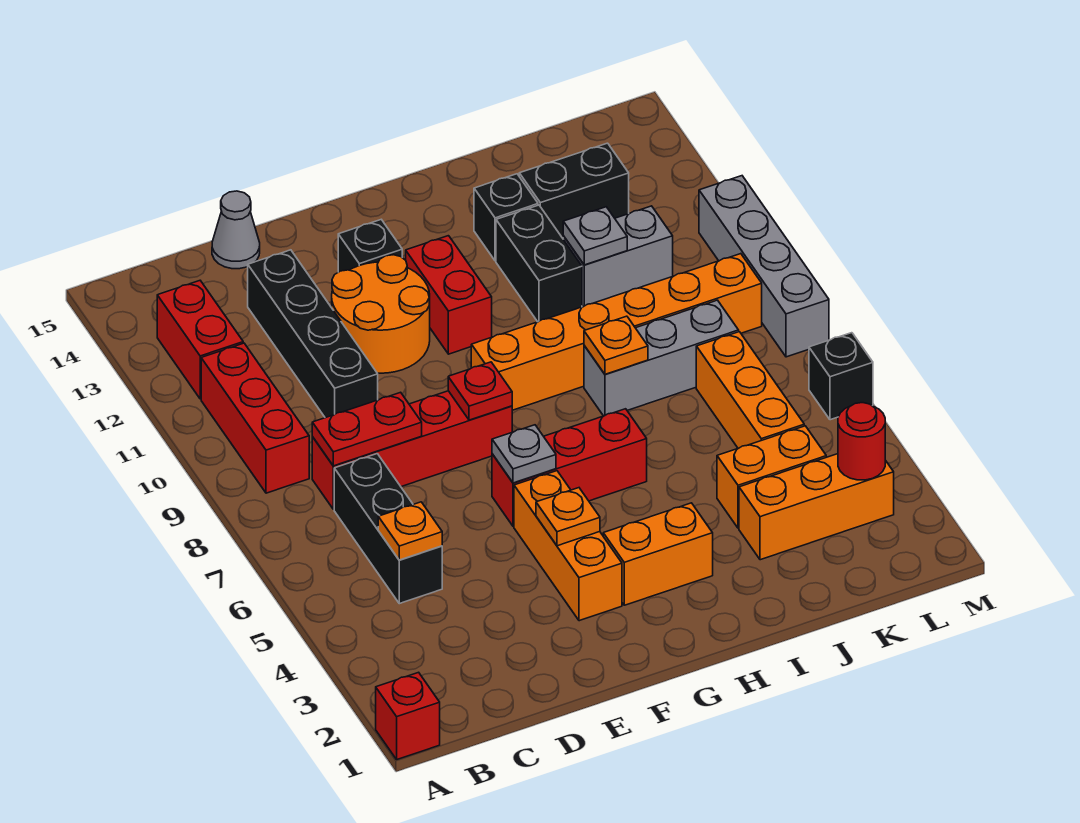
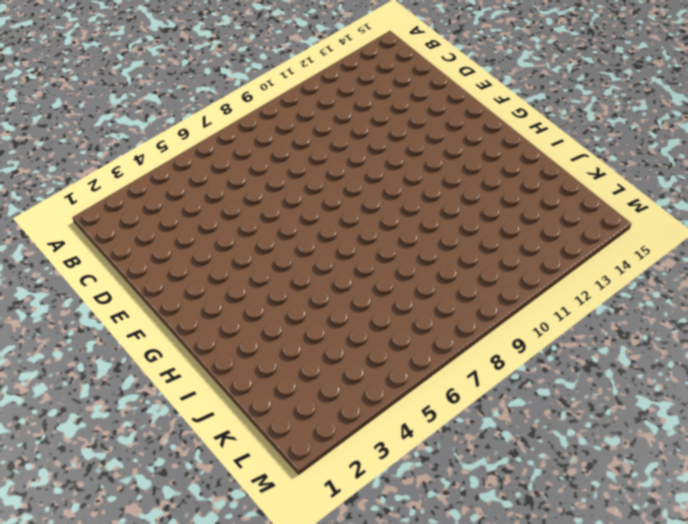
none -> red 1x1 brick [376,672,440,759]
none -> red 1x3 brick [201,343,309,493]
none -> red 1x2 brick [157,281,243,399]
none -> black 1x3 brick [334,454,442,604]

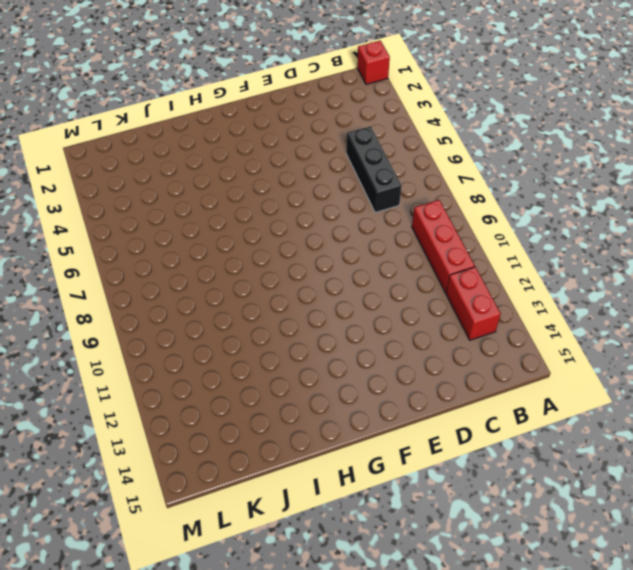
none -> red 1x4 brick [312,391,512,509]
none -> black 1x4 brick [248,250,378,418]
none -> grey 1x1 cone [212,191,260,269]
none -> orange 2x2 round brick [332,255,430,373]

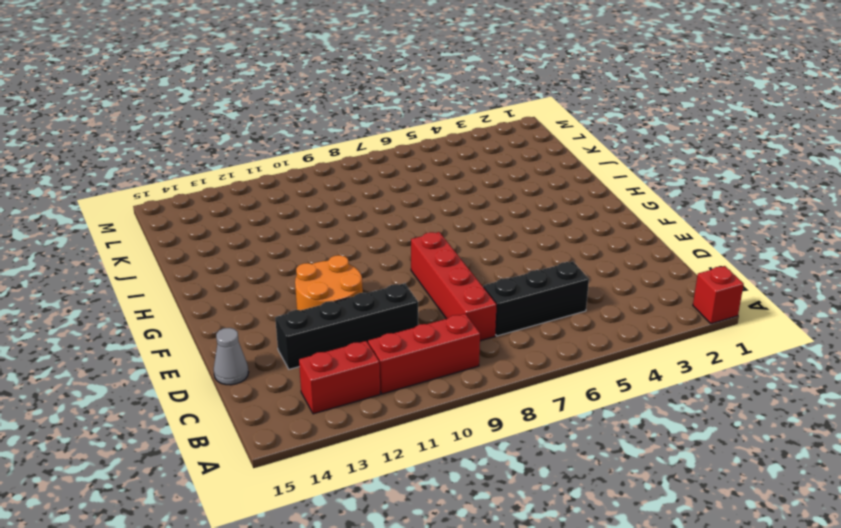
none -> orange 1x3 brick [514,471,622,621]
none -> red 1x3 brick [492,409,647,526]
none -> black 1x1 brick [338,220,402,272]
none -> orange 1x2 brick [603,503,713,605]

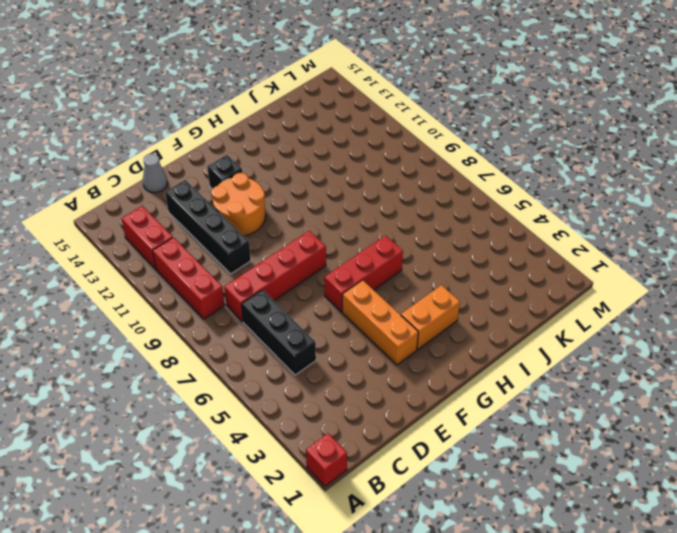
none -> orange 1x6 brick [471,254,762,410]
none -> red 1x2 brick [406,236,492,354]
none -> grey 1x3 brick [584,300,739,416]
none -> black 1x2 brick [496,205,582,322]

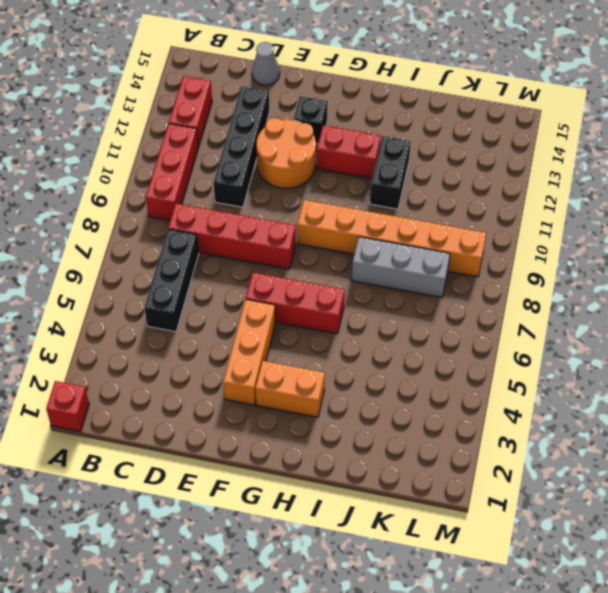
red 1x2 brick [317,125,381,179] -> red 1x2 brick turned to [406,236,492,354]
none -> black 1x1 brick [474,174,538,261]
none -> orange 1x3 brick [739,454,894,560]
none -> orange 1x2 brick [717,426,826,528]
none -> grey 1x2 brick [563,206,673,307]

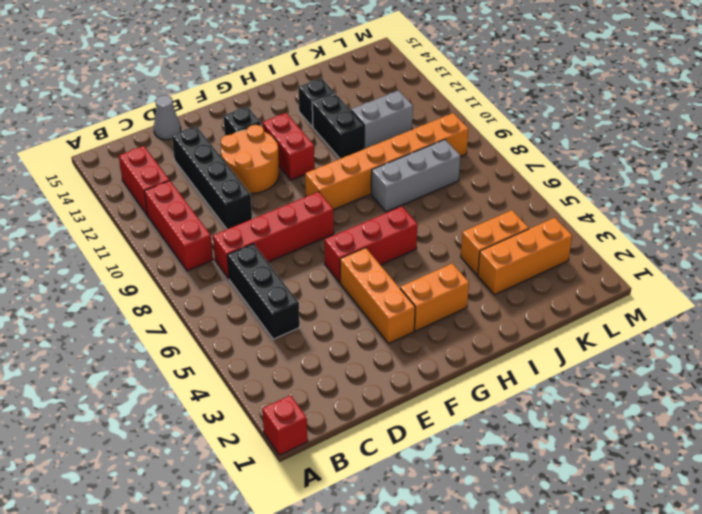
none -> black 1x2 brick [519,143,629,238]
none -> orange 1x3 brick [696,332,804,448]
none -> black 1x1 brick [809,333,873,420]
none -> grey 1x4 brick [699,176,829,357]

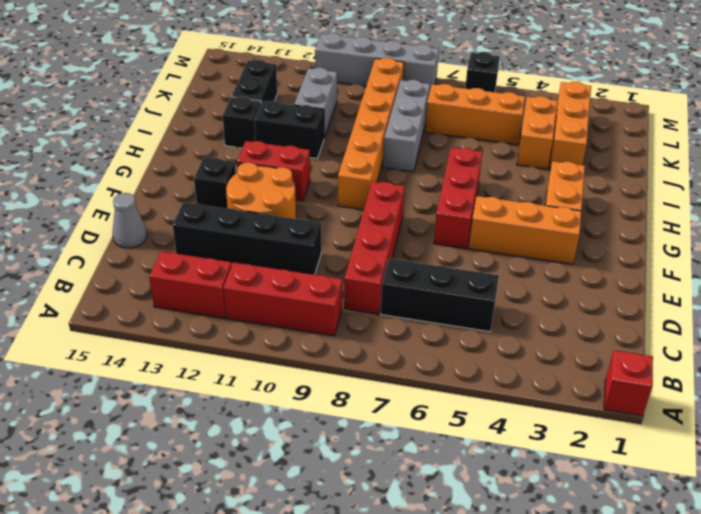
none -> orange 1x1 plate [378,502,442,560]
none -> red 1x2 plate [312,392,422,466]
none -> orange 1x1 plate [536,488,600,546]
none -> grey 1x1 plate [492,425,556,483]

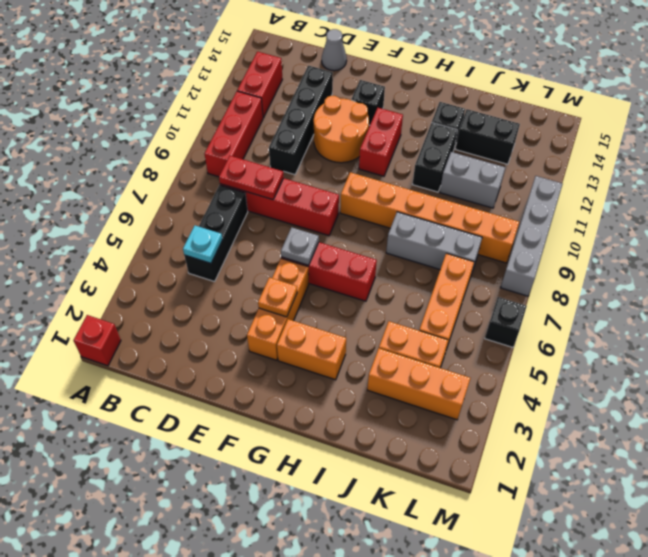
cyan 1x1 plate [183,226,222,263] -> orange 1x1 plate [378,502,442,560]
none -> red 1x1 plate [448,362,512,420]
none -> orange 1x1 plate [584,316,648,374]
none -> grey 1x1 plate [563,207,627,265]
none -> red 1x1 round brick [838,403,885,480]

